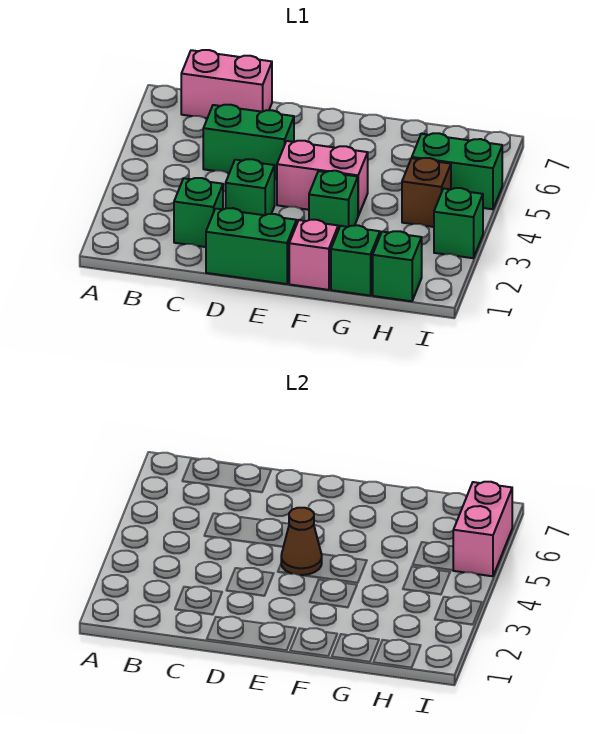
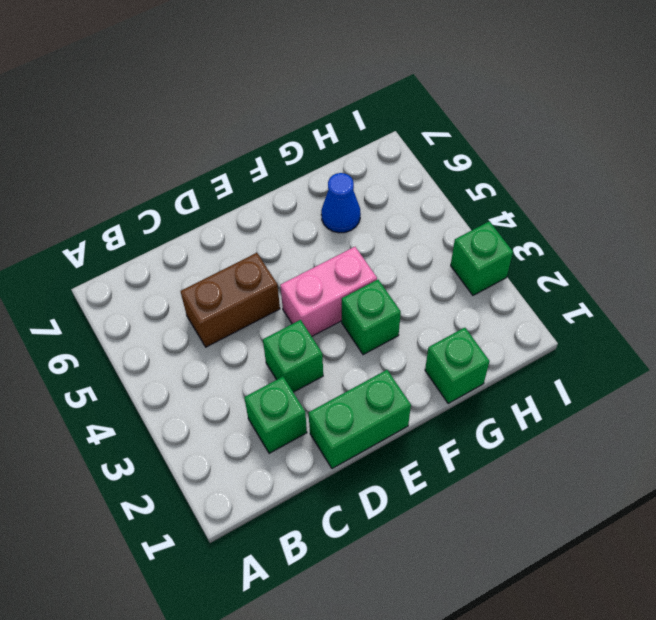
brown 1x2 brick [180,253,280,347] -> green 1x2 brick [203,105,294,179]
blue 1x1 cone [321,173,361,233] -> none
none -> pink 1x2 brick [181,50,272,118]
none -> pink 1x1 brick [289,220,338,290]
none -> green 1x1 brick [373,231,422,301]

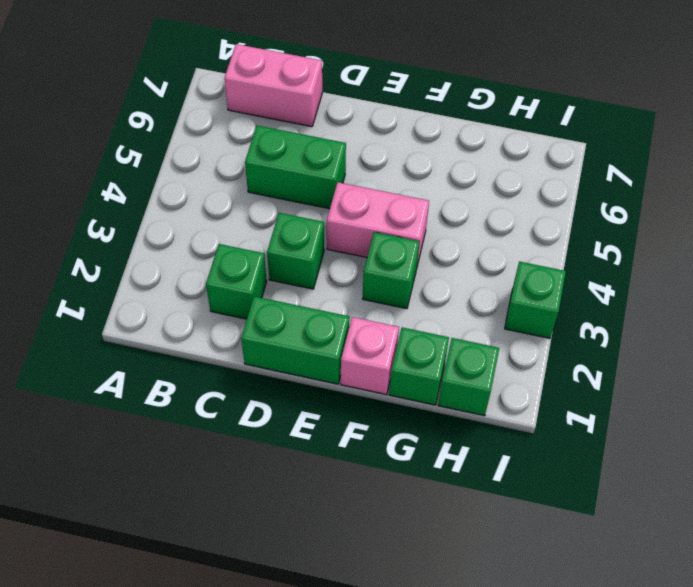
none -> brown 1x1 brick [402,158,451,227]
none -> green 1x2 brick [412,133,502,209]
none -> brown 1x1 cone [281,508,322,575]

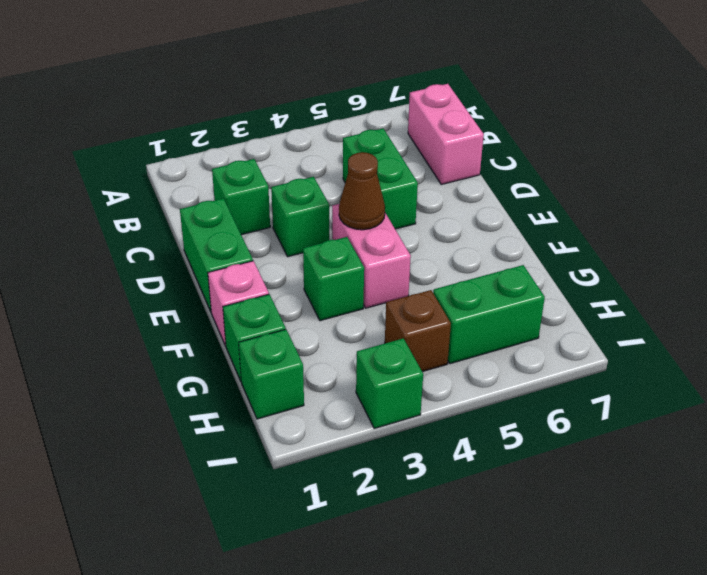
green 1x2 brick [433,265,545,364] -> green 1x2 brick turned to [412,133,502,209]
none -> pink 1x2 brick [453,482,512,576]

